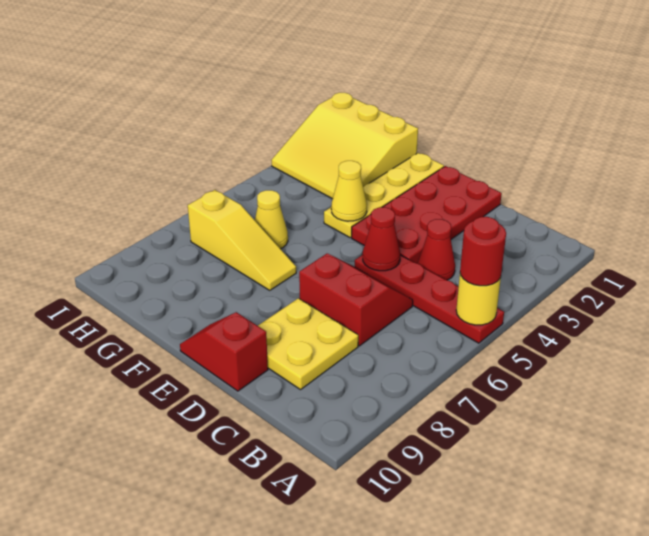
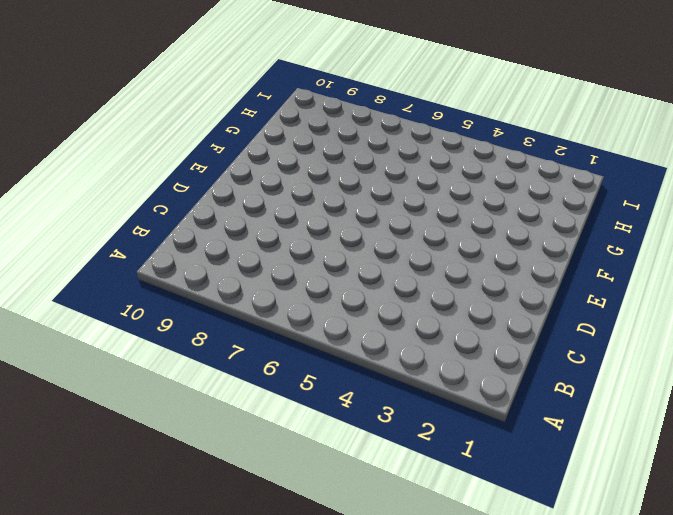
none -> red 1x4 plate [355,255,504,343]
none -> red 1x1 cone [418,219,455,280]
none -> red 2x2 slope [299,253,413,346]

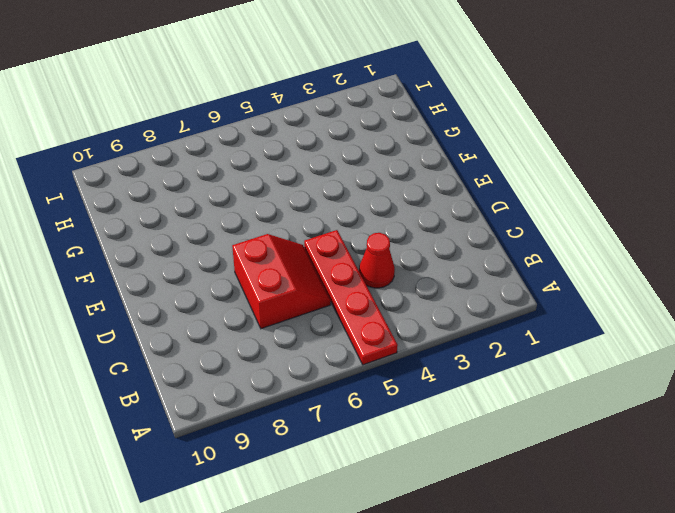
none -> yellow 2x2 plate [258,298,358,390]
none -> red 2x4 plate [352,166,502,263]
none -> red 1x2 slope [180,312,268,391]

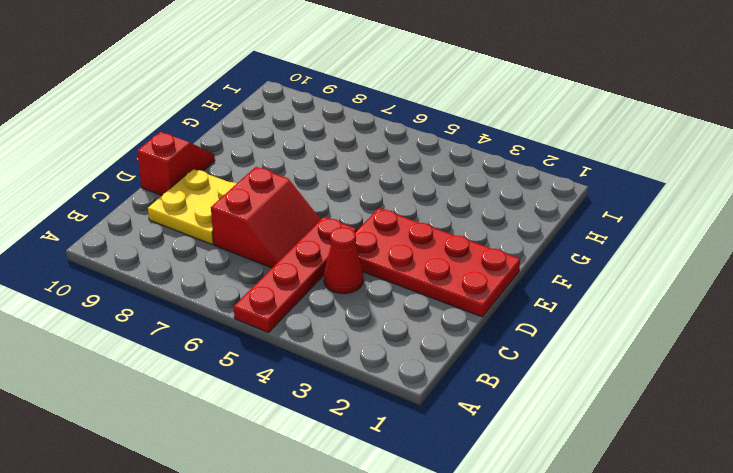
none -> yellow 1x4 plate [324,153,444,237]
none -> yellow 1x3 slope [188,190,296,290]
none -> yellow 3x3 slope [272,93,418,199]

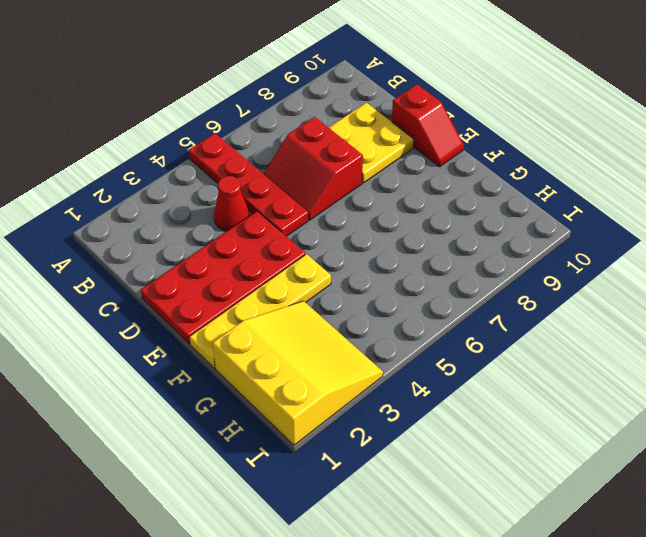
none -> yellow 1x3 slope [188,190,296,290]
none -> yellow 1x1 cone [255,190,288,249]
none -> yellow 1x1 round brick [456,274,501,325]

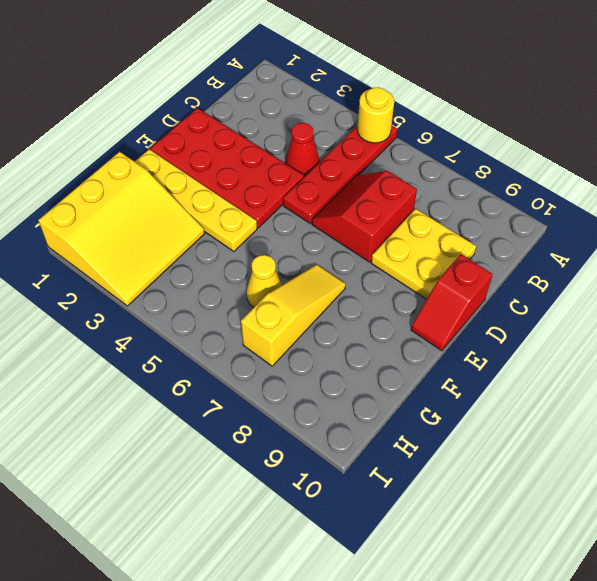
none -> red 1x1 cone [363,207,400,271]
none -> yellow 1x1 cone [331,161,367,221]
none -> red 1x1 round brick [460,217,506,286]

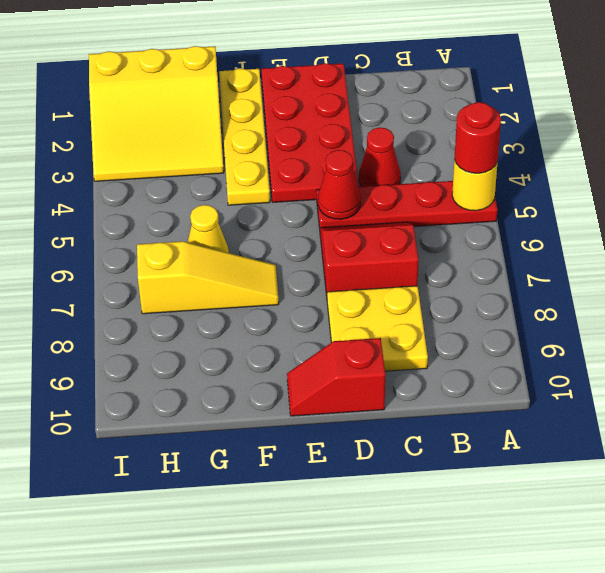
none -> yellow 1x1 cone [331,161,367,221]

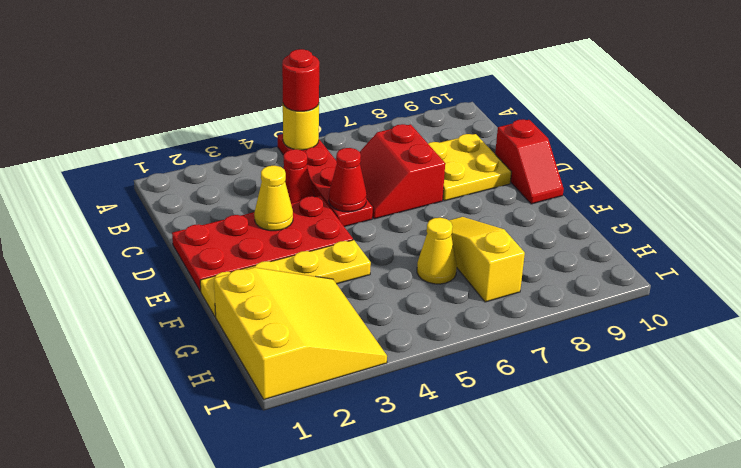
yellow 1x1 cone [254,166,293,231] -> yellow 1x1 cone moved to [331,161,367,221]

